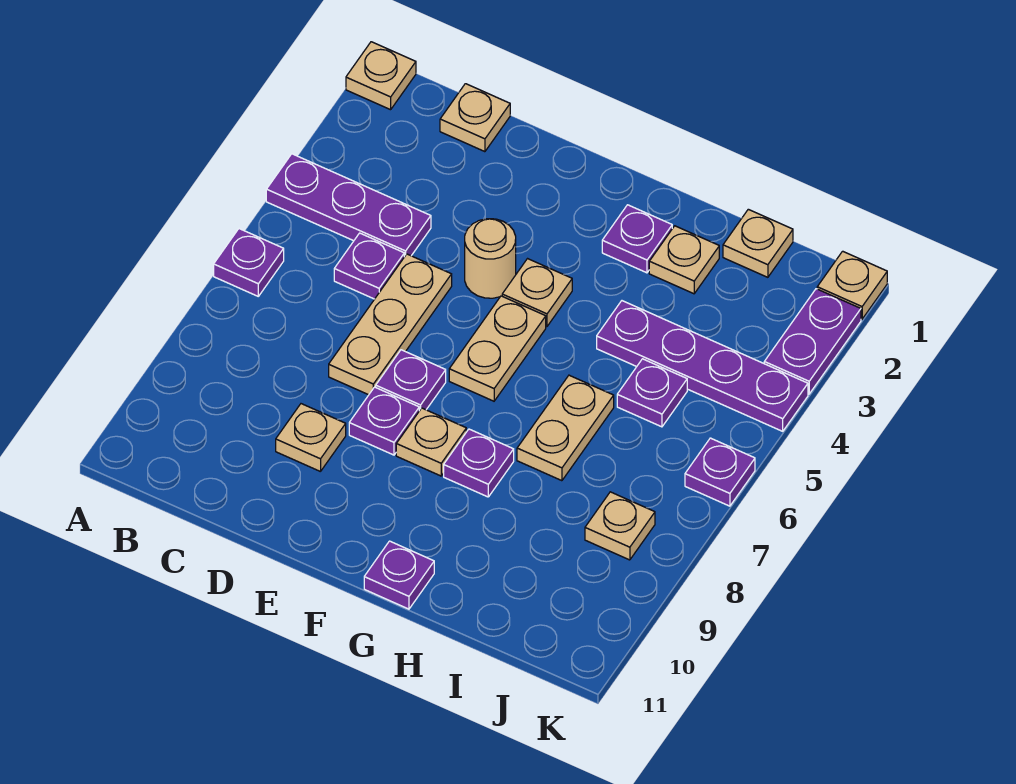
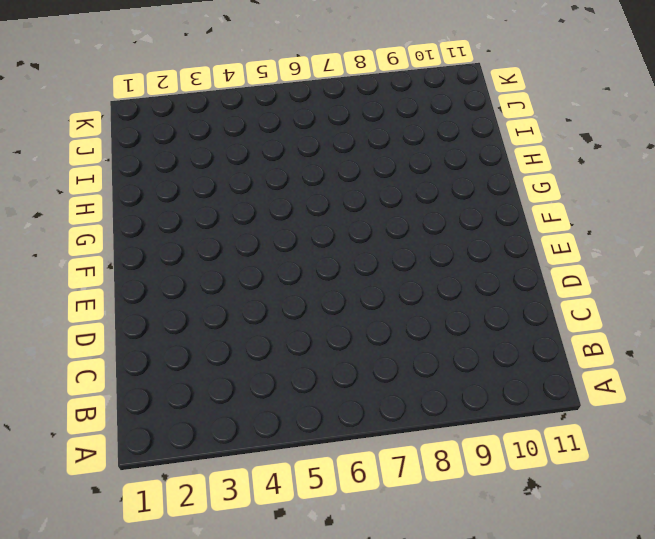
none -> tan 1x1 plate [346,42,416,110]
none -> purple 1x3 plate [266,154,431,257]
none -> purple 1x1 plate [214,229,284,296]

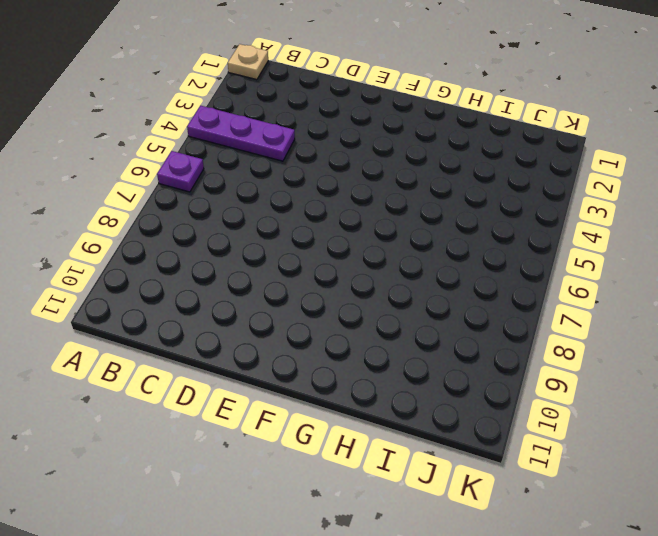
none -> tan 1x1 plate [440,84,510,152]
none -> purple 1x1 plate [334,233,404,299]
none -> tan 1x3 plate [329,254,452,395]

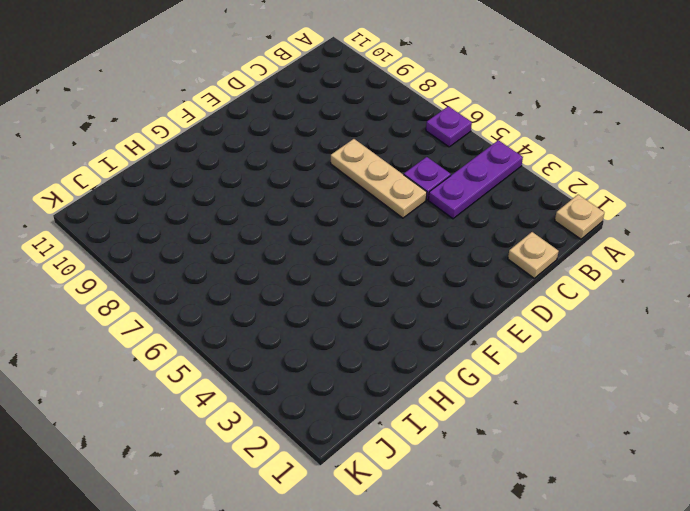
none -> tan 1x1 plate [276,404,346,472]
none -> tan 1x1 round brick [465,219,516,298]
none -> purple 1x1 plate [376,350,446,411]

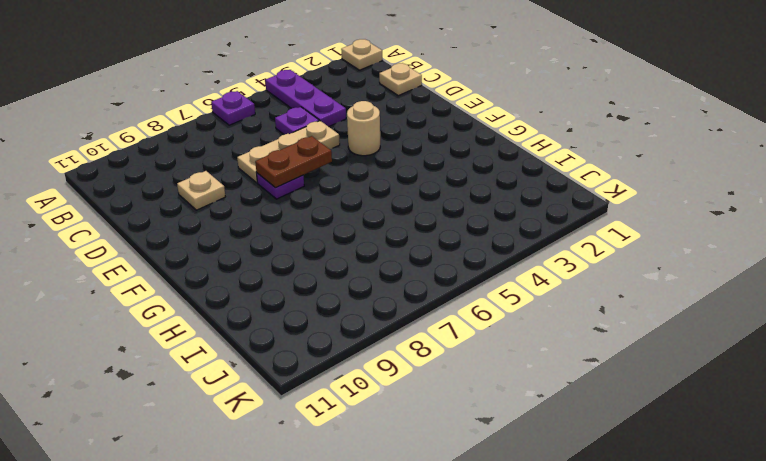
brown 1x2 plate [255,136,332,188] -> none
none -> purple 1x1 plate [349,387,419,455]
none -> tan 1x1 plate [502,259,572,327]
none -> tan 1x2 plate [449,296,546,401]

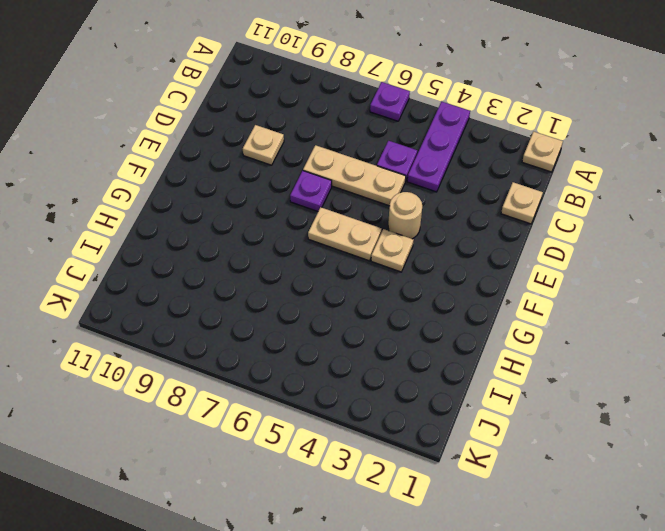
none -> purple 1x1 plate [349,387,419,455]
none -> tan 1x1 plate [396,408,466,476]
none -> purple 1x1 plate [602,205,672,273]

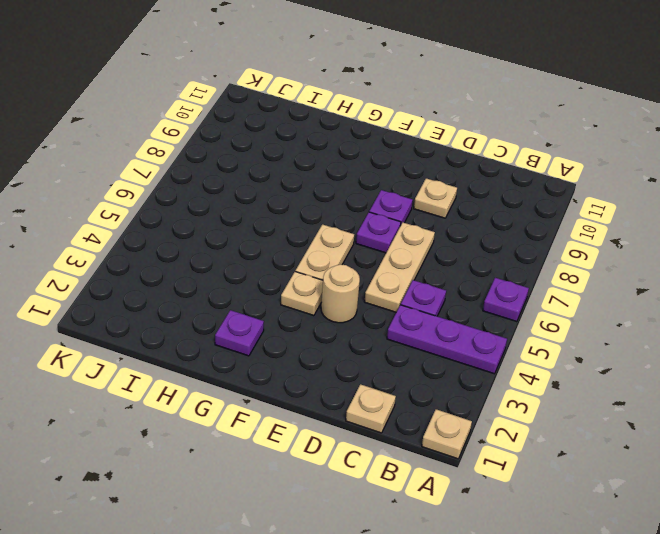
none -> tan 1x1 plate [396,408,466,476]
none -> purple 1x1 plate [444,429,514,497]
none -> purple 1x1 plate [364,541,434,609]

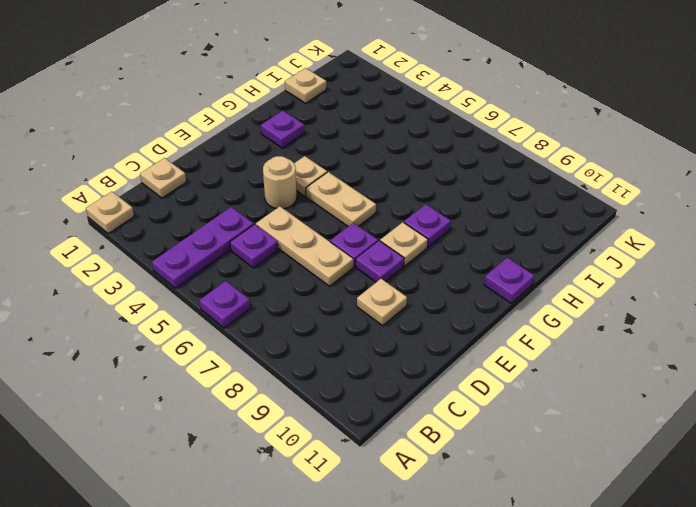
none -> tan 1x1 plate [649,226,719,294]
none -> purple 1x4 plate [597,301,808,431]
none -> tan 1x2 plate [517,375,614,481]

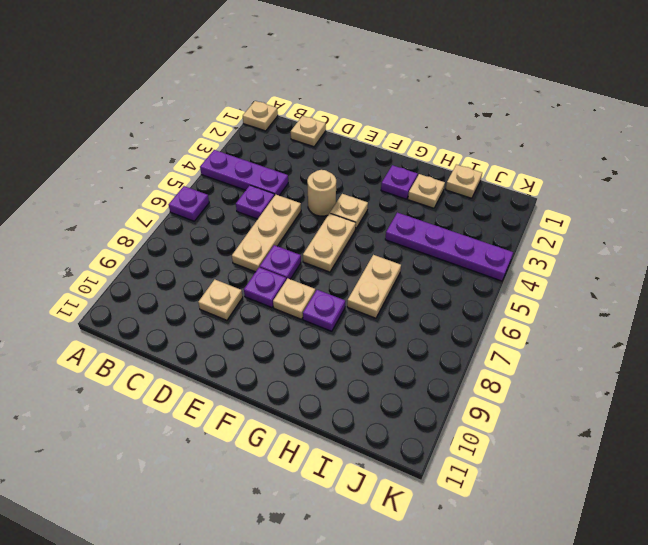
none -> purple 1x1 plate [364,541,434,609]
none -> purple 1x1 plate [617,359,687,427]
none -> tan 1x1 plate [585,492,655,560]

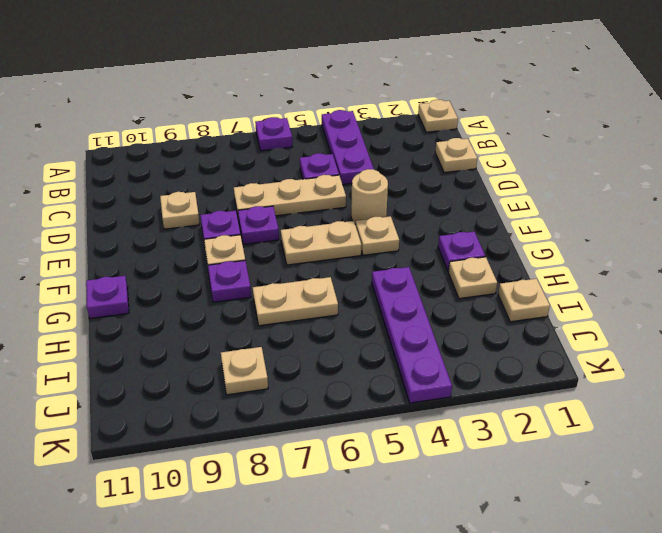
none -> purple 1x1 plate [617,359,687,427]
none -> tan 1x1 plate [817,251,887,319]
none -> purple 1x2 plate [764,289,861,394]

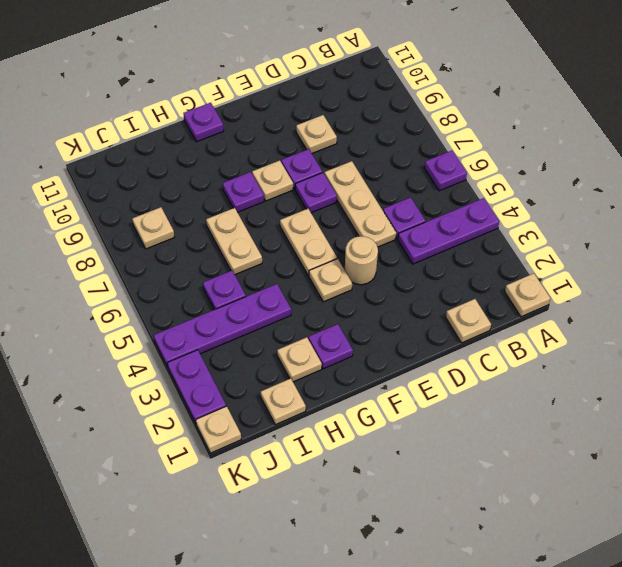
none -> purple 1x1 plate [685,438,755,506]

